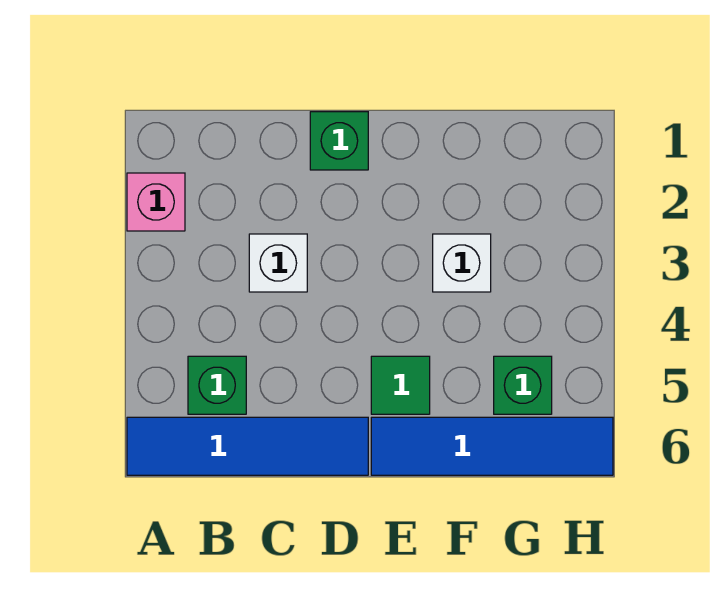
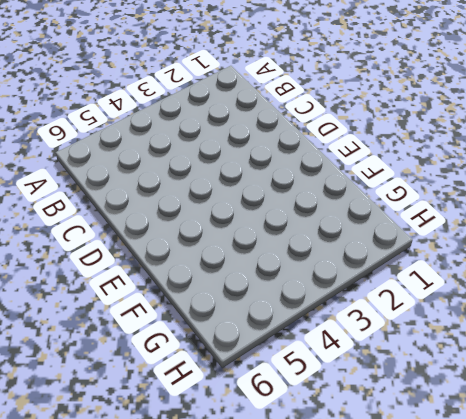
none -> pink 1x1 brick [127,173,185,231]
none -> blue 1x4 tile [127,417,368,475]

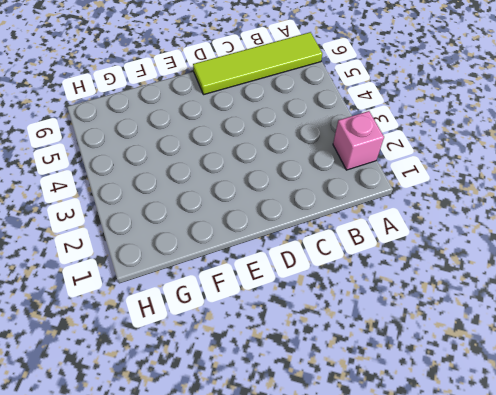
lime 1x4 tile [193,32,322,95] -> blue 1x4 tile [127,417,368,475]
none -> green 1x1 brick [188,356,246,414]
none -> white 1x1 brick [249,234,307,292]

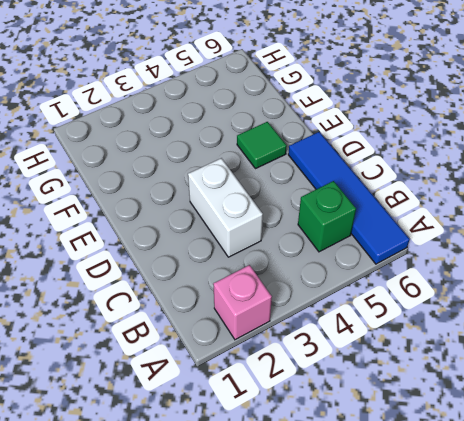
white 1x2 brick [188,158,263,257] -> white 1x1 brick [249,234,307,292]
none -> green 1x1 brick [310,112,368,170]
none -> blue 1x4 tile [371,417,613,475]

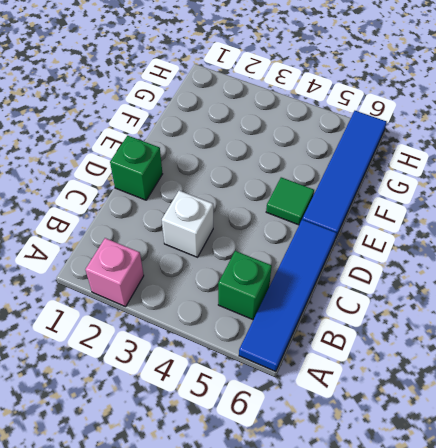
none -> white 1x1 brick [433,234,491,292]
none -> green 1x1 brick [494,356,552,414]

